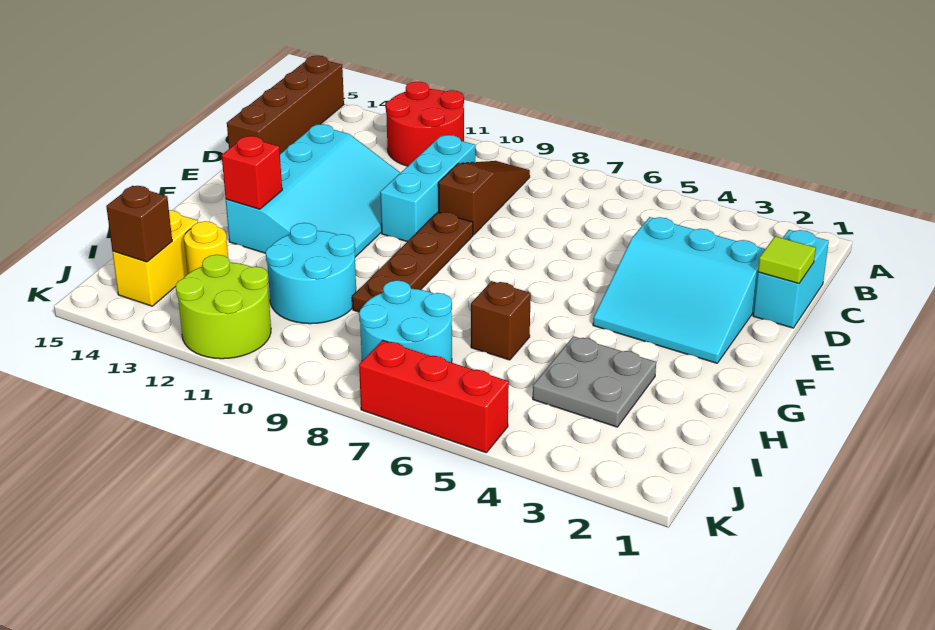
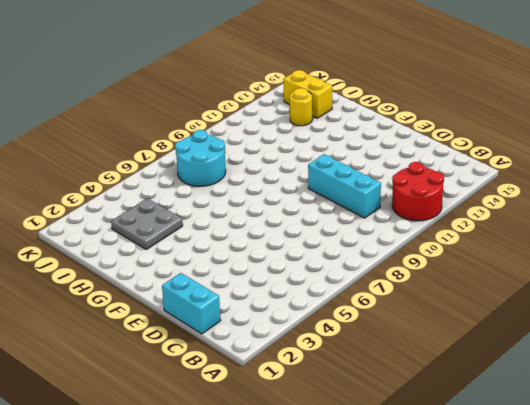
none -> brown 1x4 brick [227,56,344,154]
none -> brown 1x3 slope [438,161,530,235]
none -> cyan 3x3 slope [593,217,765,363]

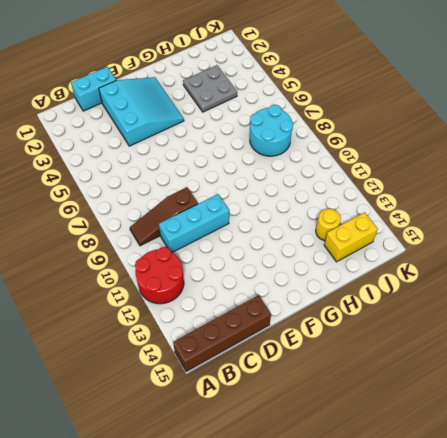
none -> cyan 3x4 slope [226,124,400,257]
none -> brown 1x4 plate [352,212,473,312]
none -> brown 1x1 brick [471,281,531,360]

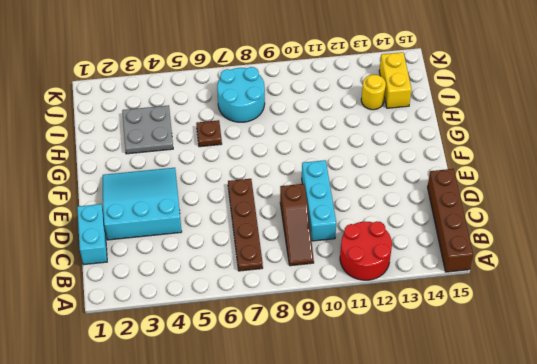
brown 1x4 plate [228,179,263,271] -> brown 1x4 plate moved to [352,212,473,312]
brown 1x1 plate [196,120,222,147] -> brown 1x1 brick [471,281,531,360]
none -> cyan 3x4 slope [226,124,400,257]
none -> cyan 2x2 round brick [266,223,356,324]
none -> lime 2x2 round brick [176,255,271,359]

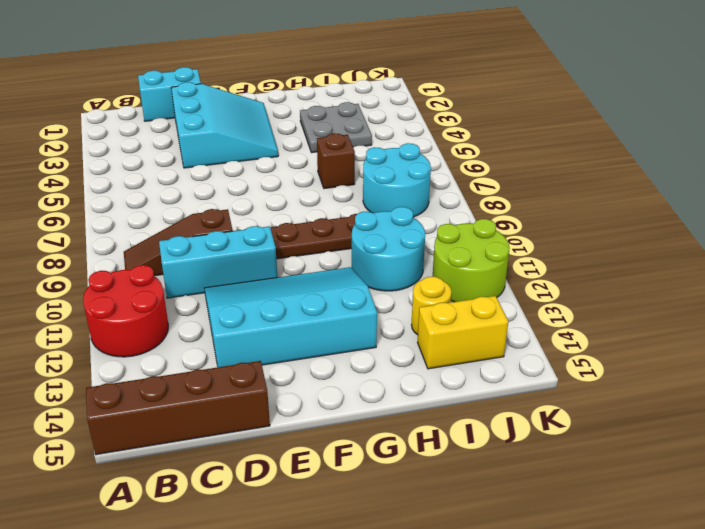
none -> red 1x3 brick [359,340,509,453]
none -> lime 1x1 tile [758,236,816,283]
none -> red 1x1 brick [222,136,282,209]

